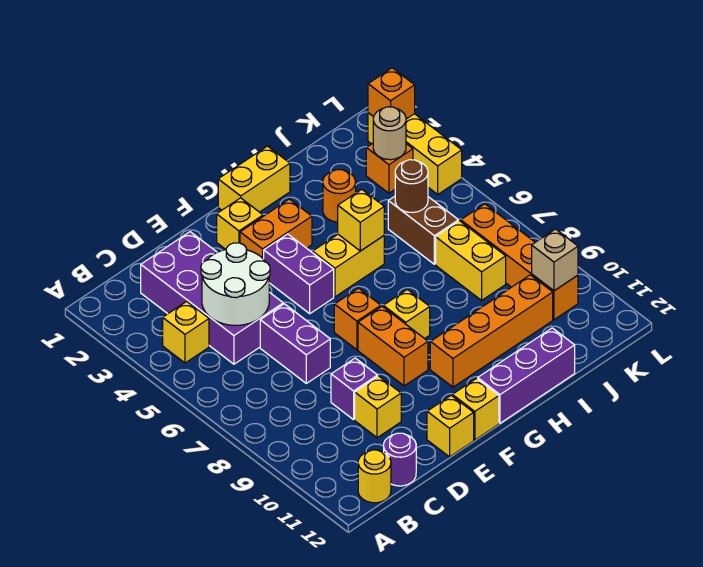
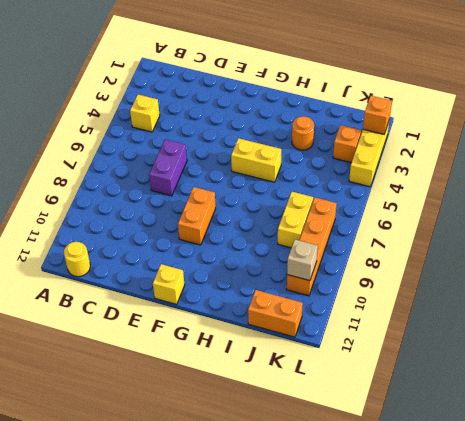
orange 1x2 brick [248,290,303,337] -> orange 1x2 brick moved to [240,199,312,259]
none -> purple 2x4 brick [141,232,283,364]
none -> purple 1x1 round brick [384,433,416,486]
none -> purple 1x1 brick [331,358,378,420]
none -> yellow 1x1 brick [355,376,401,438]

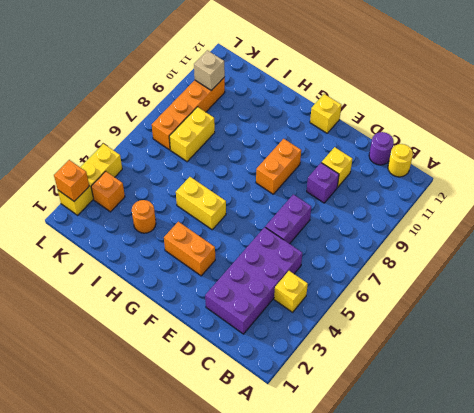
none -> yellow 1x1 brick [427,395,474,457]
none -> yellow 1x1 brick [217,198,263,249]
none -> purple 1x2 brick [264,234,334,314]
none -> orange 1x1 brick [334,288,381,350]

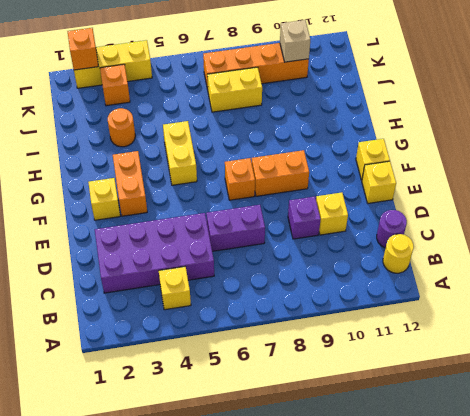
none -> purple 1x2 brick [264,234,334,314]
none -> yellow 1x2 brick [218,146,290,212]
none -> yellow 1x1 brick [383,289,430,339]
none -> orange 1x4 brick [430,275,553,387]

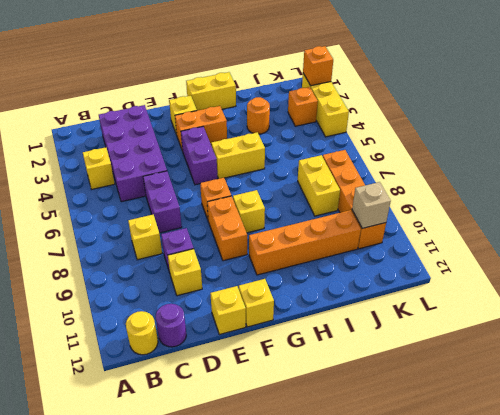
yellow 1x1 brick [128,215,162,260] -> yellow 1x1 brick moved to [338,189,384,251]
none -> purple 1x3 brick [478,328,575,423]
none -> brown 1x2 brick [388,196,458,264]
none -> white 2x2 round brick [201,243,270,325]
none -> brown 1x1 round brick [395,160,428,213]

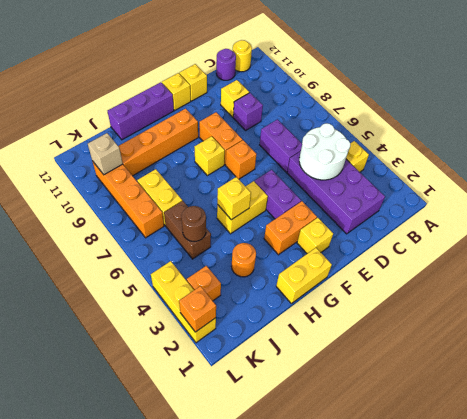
none -> tan 1x1 round brick [373,107,406,160]

